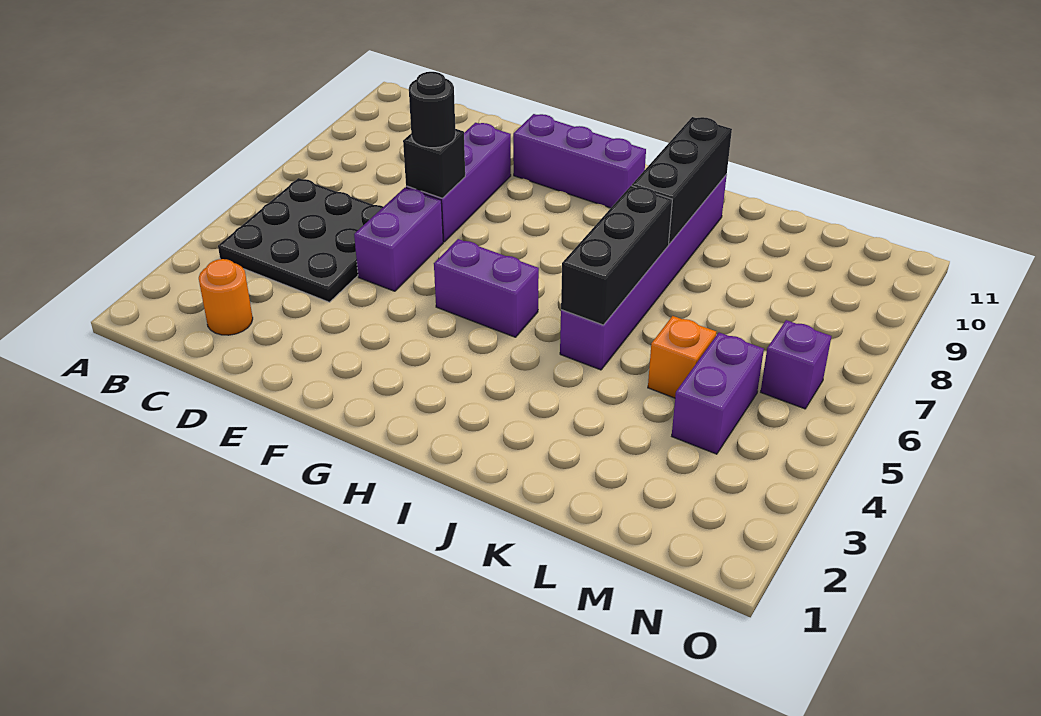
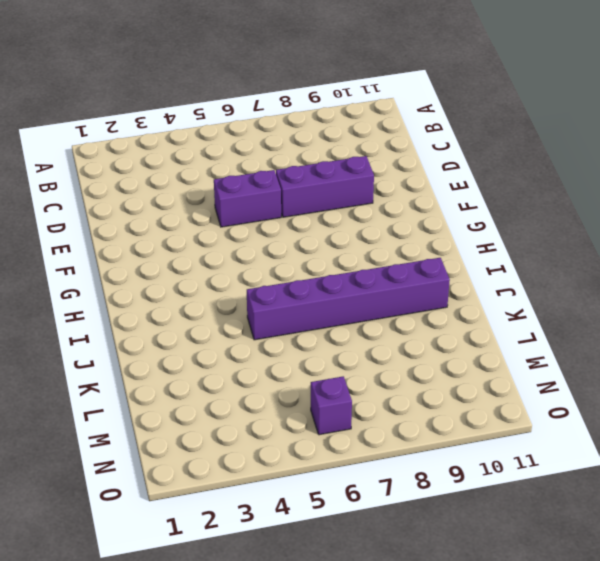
none -> black 3x3 plate [218,178,383,302]
none -> orange 1x1 round brick [199,259,253,335]
none -> purple 1x3 brick [513,114,646,208]

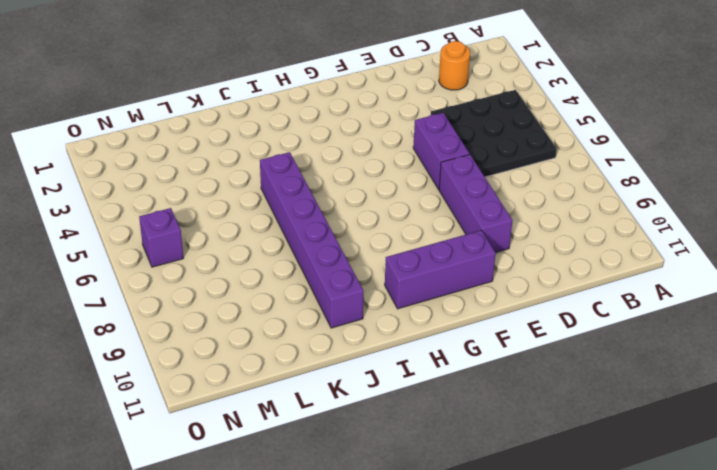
none -> purple 1x2 brick [434,239,539,337]
none -> orange 1x1 brick [648,316,716,398]
none -> purple 1x2 brick [672,333,764,454]

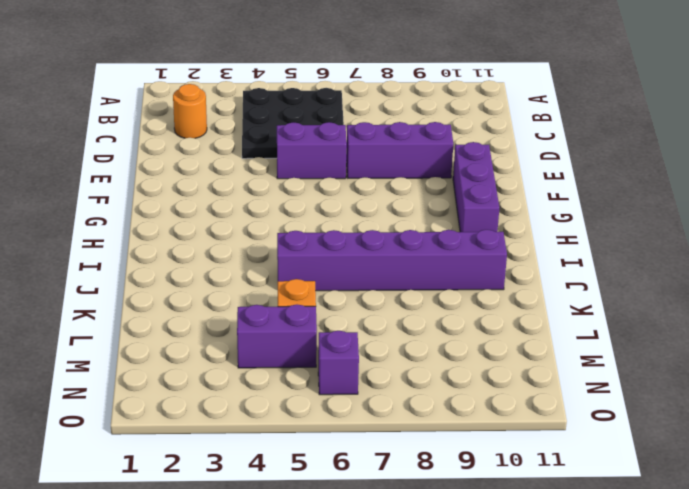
none -> purple 1x2 brick [434,239,539,337]
none -> black 1x1 brick [403,129,465,198]
none -> black 1x3 brick [561,186,672,325]

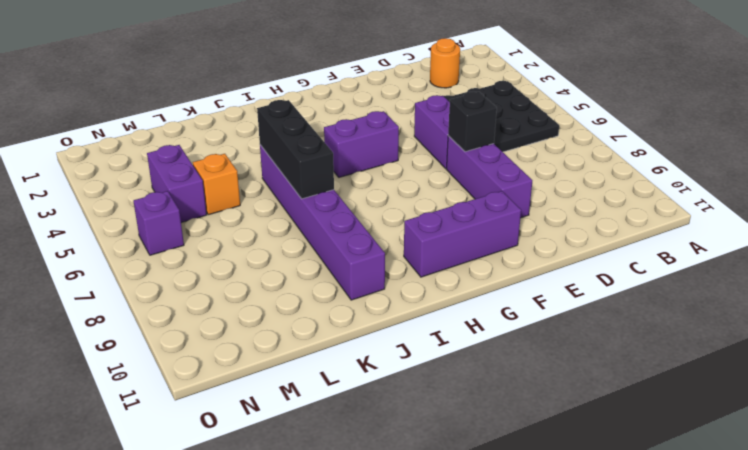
none -> black 1x3 brick [632,117,732,244]
none -> black 1x1 round brick [409,72,456,148]

